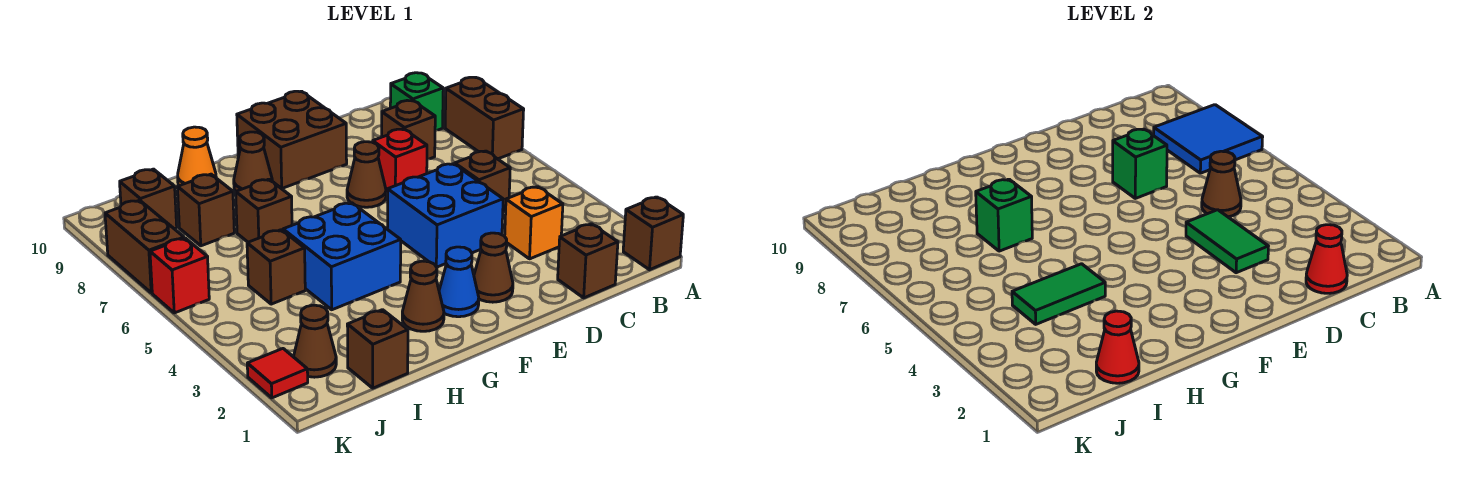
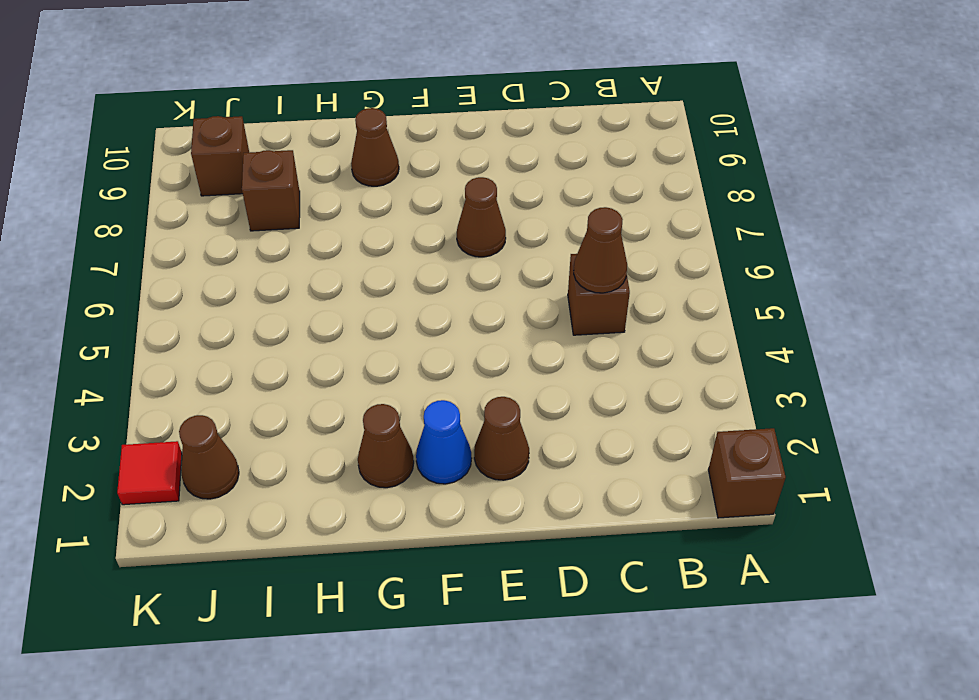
none -> brown 1x2 brick [445,77,524,159]
none -> green 1x1 brick [390,73,443,130]
none -> brown 1x1 brick [558,224,618,298]
none -> orange 1x1 brick [505,187,563,259]

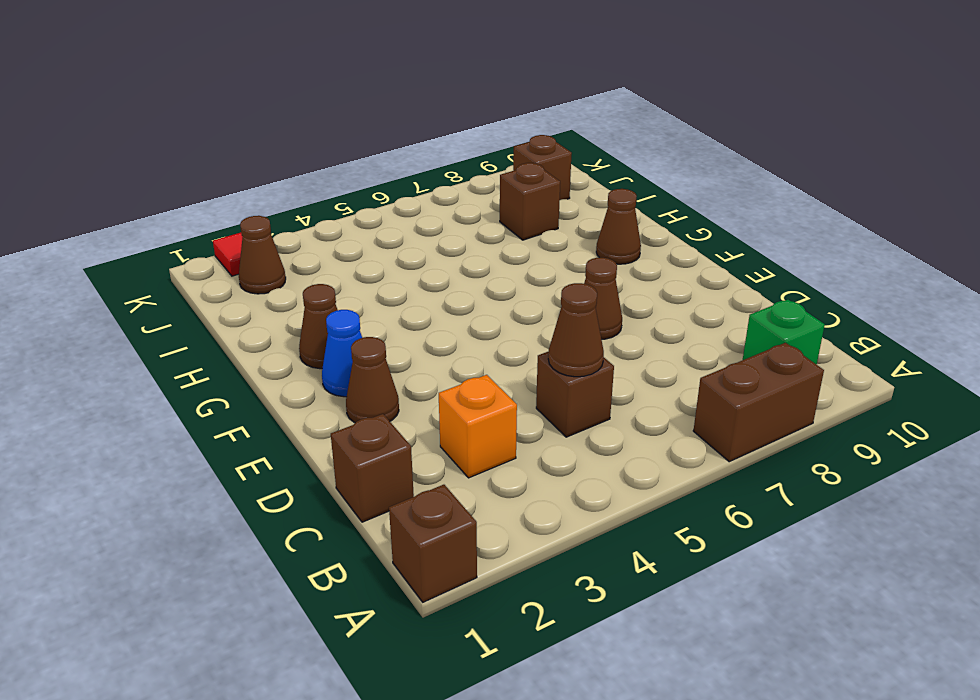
none -> brown 1x1 brick [382,100,435,159]
none -> blue 2x2 brick [387,164,503,267]
none -> red 1x1 brick [373,129,427,193]
none -> brown 2x2 brick [237,91,347,189]

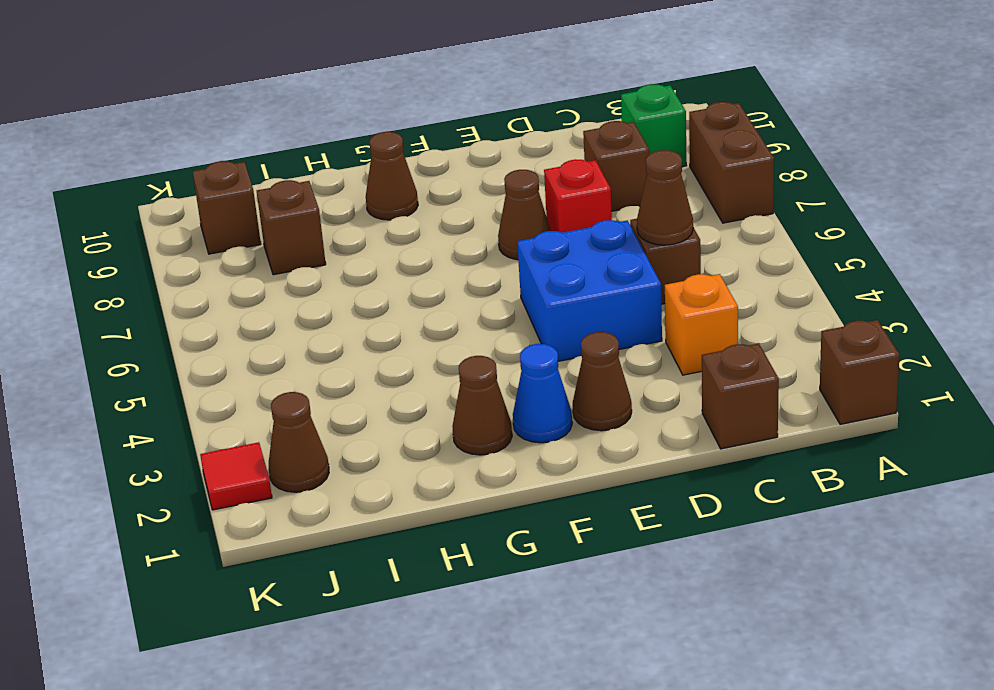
none -> brown 2x2 brick [237,91,347,189]
none -> blue 2x2 brick [283,203,401,310]
none -> brown 1x1 brick [236,179,292,242]
none -> orange 1x1 cone [178,127,216,186]

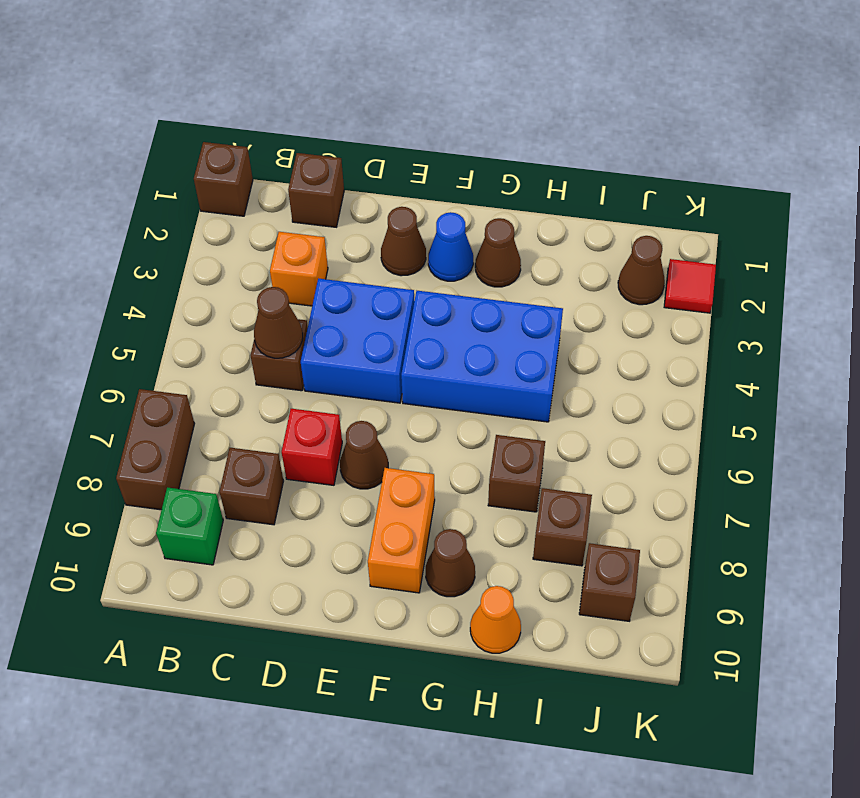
blue 2x3 brick [401,291,563,422] -> blue 2x2 brick [283,203,401,310]
orange 1x2 brick [368,468,435,593] -> brown 2x2 brick [237,91,347,189]
none -> brown 1x1 brick [347,310,408,388]
none -> brown 1x1 brick [247,230,305,304]
none -> red 1x1 brick [150,238,209,313]
none -> brown 1x2 brick [105,200,184,293]

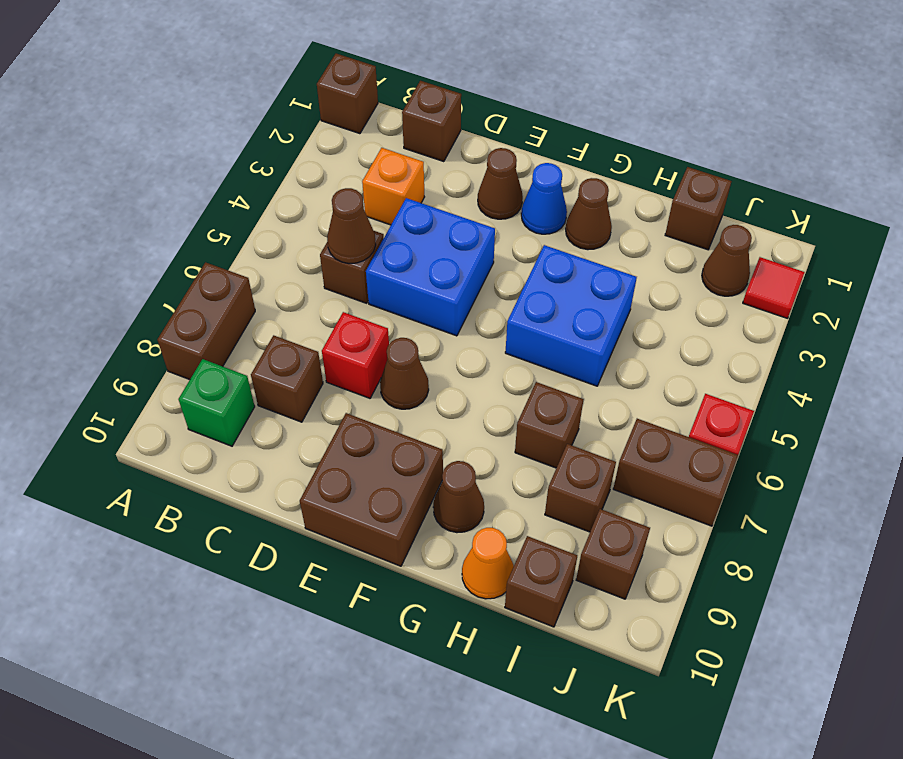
brown 1x1 brick [505,536,577,627] -> brown 1x1 brick moved to [247,230,305,304]
brown 1x2 brick [613,419,738,526] -> brown 1x2 brick turned to [105,200,184,293]
none -> blue 2x2 tile [1154,105,1263,173]
none -> red 1x1 cone [1306,225,1347,293]
none -> green 1x2 tile [1186,210,1268,273]
none -> green 1x1 brick [1113,129,1167,198]

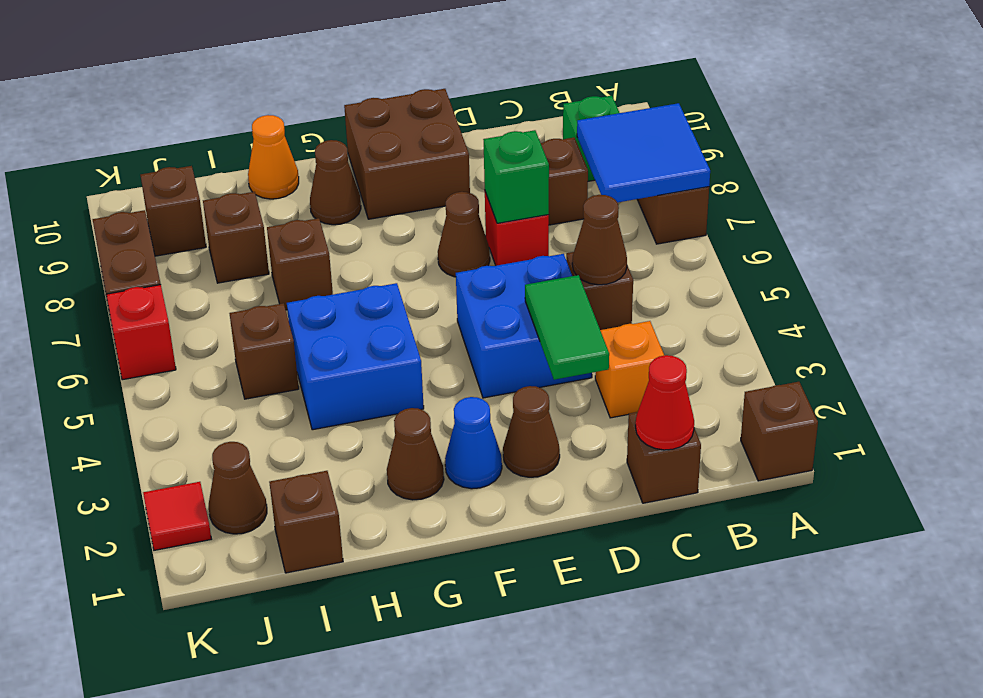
none -> green 1x2 tile [1012,264,1105,324]
none -> green 1x1 brick [976,179,1032,251]
none -> red 1x1 cone [1096,311,1139,383]

